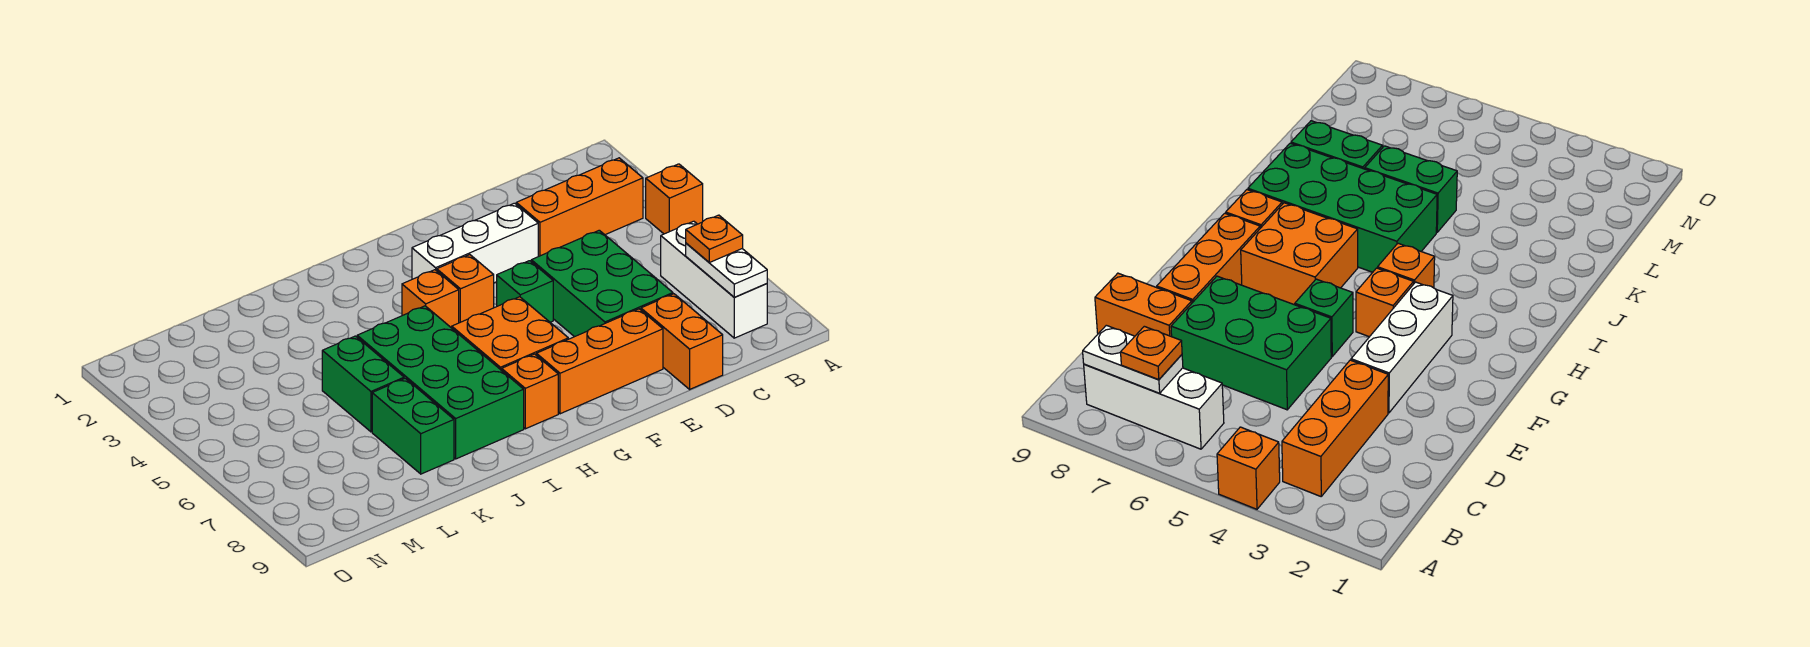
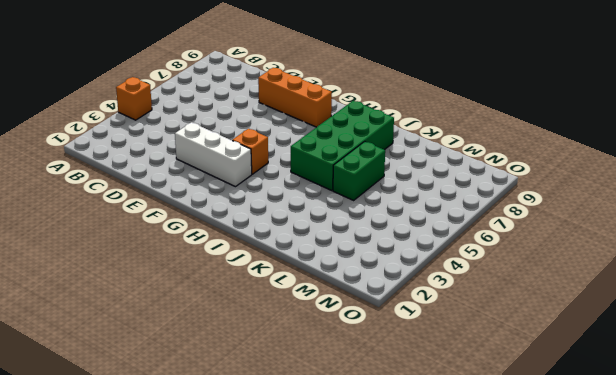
none -> orange 1x3 brick [516,158,643,256]
none -> white 1x3 brick [661,221,767,338]
none -> green 2x3 brick [531,230,673,337]

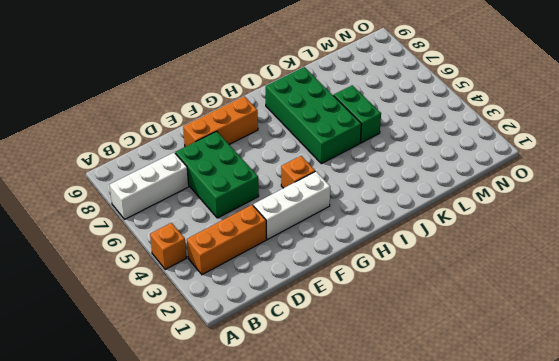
white 1x3 brick [110,152,189,219] -> white 1x3 brick turned to [661,221,767,338]
none -> orange 1x2 brick [641,294,723,389]
none -> green 1x1 brick [497,261,553,322]
none -> orange 2x2 brick [452,297,568,370]

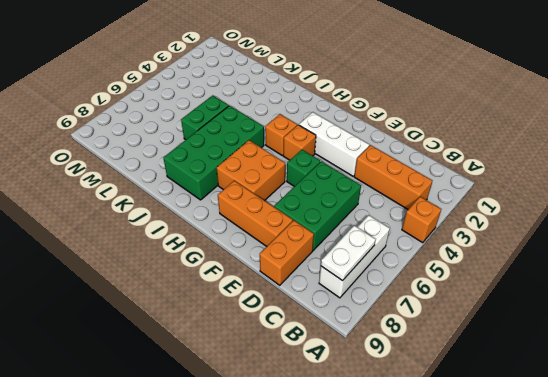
none -> orange 1x1 brick [502,354,558,429]
none -> green 1x2 brick [372,378,454,474]
none -> orange 1x1 plate [686,215,743,263]

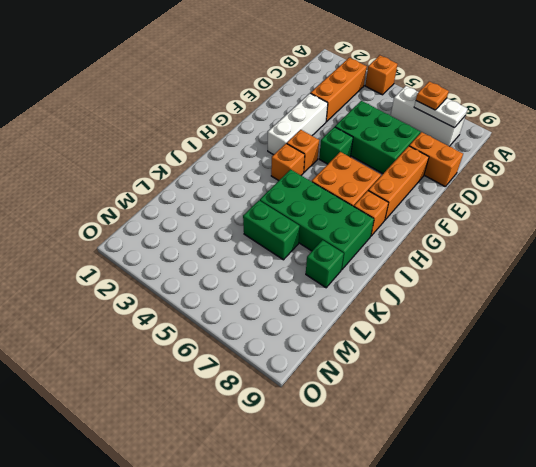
green 1x1 brick [306,240,344,288] -> green 1x2 brick [372,378,454,474]

